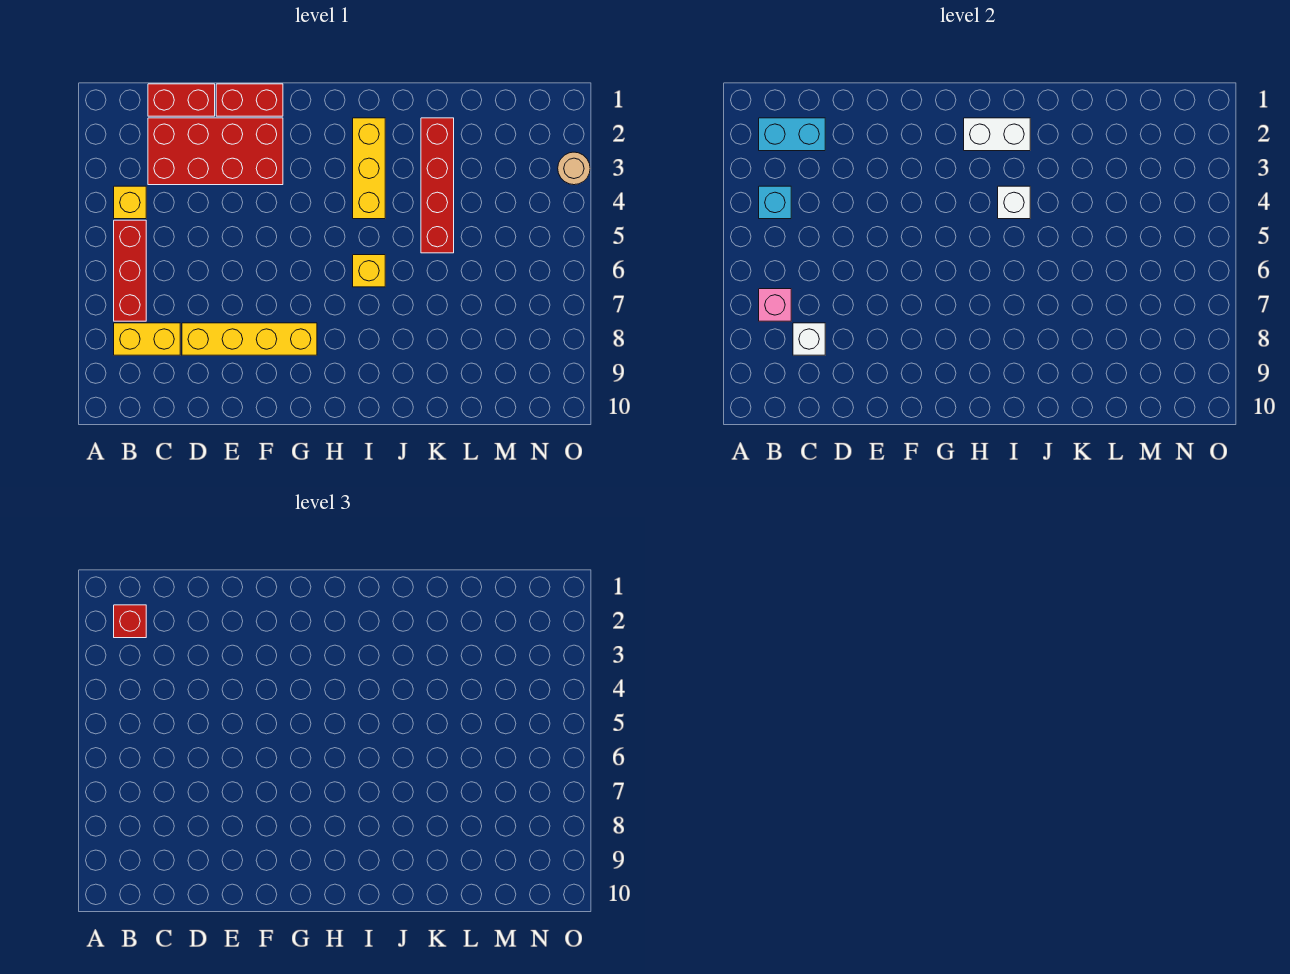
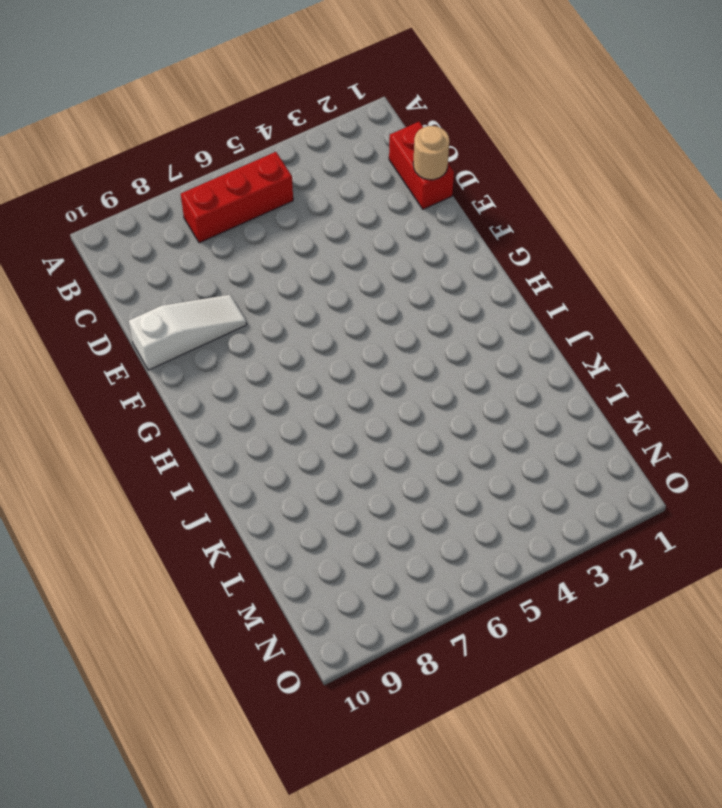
tan 1x1 round brick [413,126,449,180] -> tan 1x1 round brick moved to [558,152,590,185]
white 1x3 slope [129,295,247,370] -> yellow 1x4 brick [182,323,317,355]
none -> yellow 1x1 brick [114,186,146,219]
none -> yellow 1x2 brick [114,323,180,355]
none -> red 2x4 brick [148,118,283,185]

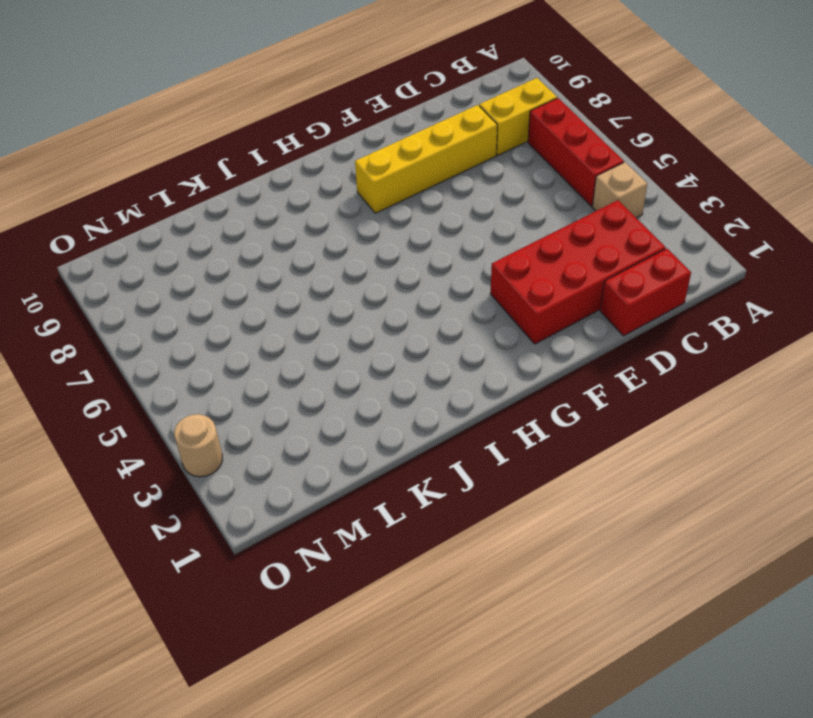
tan 1x1 brick [592,162,647,218] -> yellow 1x1 brick [114,186,146,219]
none -> red 1x2 brick [216,84,283,116]
none -> yellow 1x3 brick [353,118,385,219]
none -> yellow 1x1 brick [353,255,385,287]

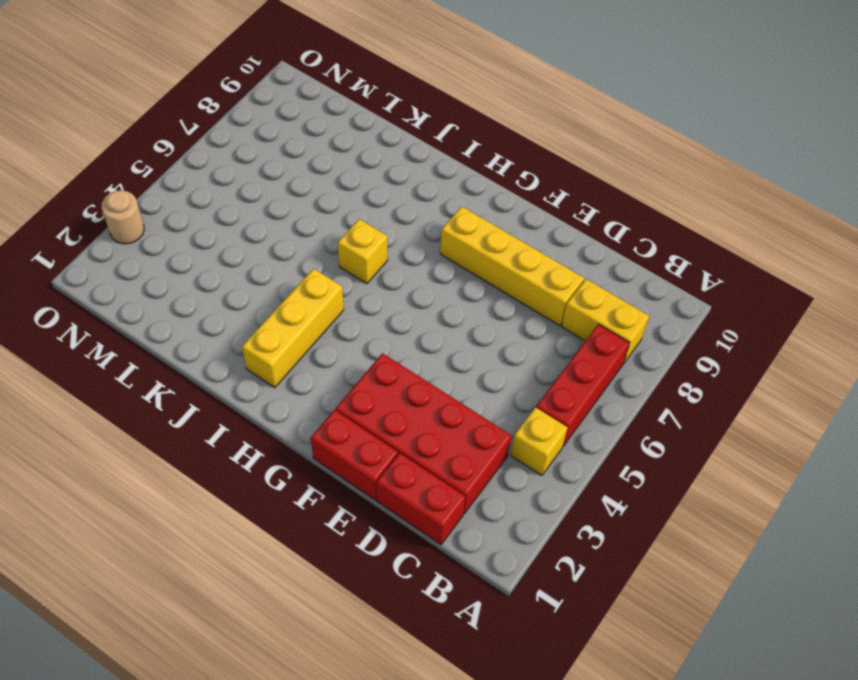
none -> red 1x4 brick [421,118,454,253]
none -> cyan 1x2 brick [759,118,825,151]
none -> cyan 1x1 brick [759,186,791,219]

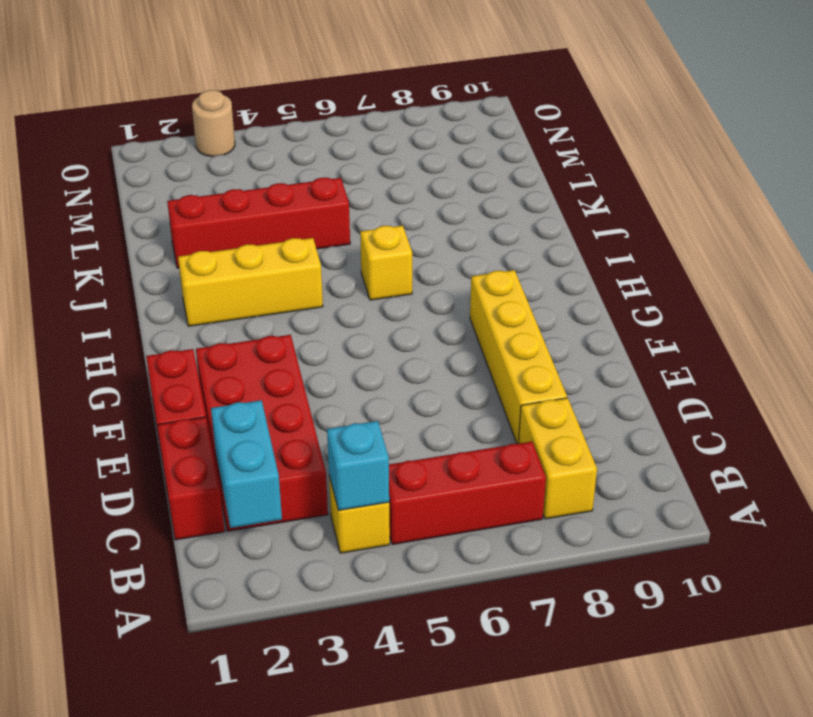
none -> pink 1x1 brick [759,289,791,321]
none -> white 1x1 brick [793,323,825,355]
none -> white 1x2 brick [964,118,1030,151]

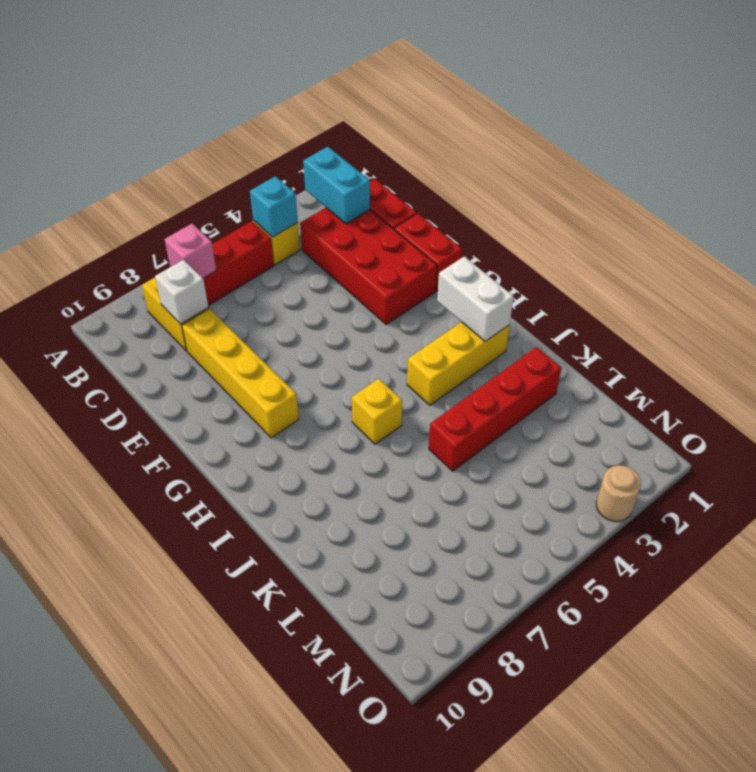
none -> white 1x1 brick [998,186,1030,219]
none -> red 1x1 brick [114,605,146,638]

